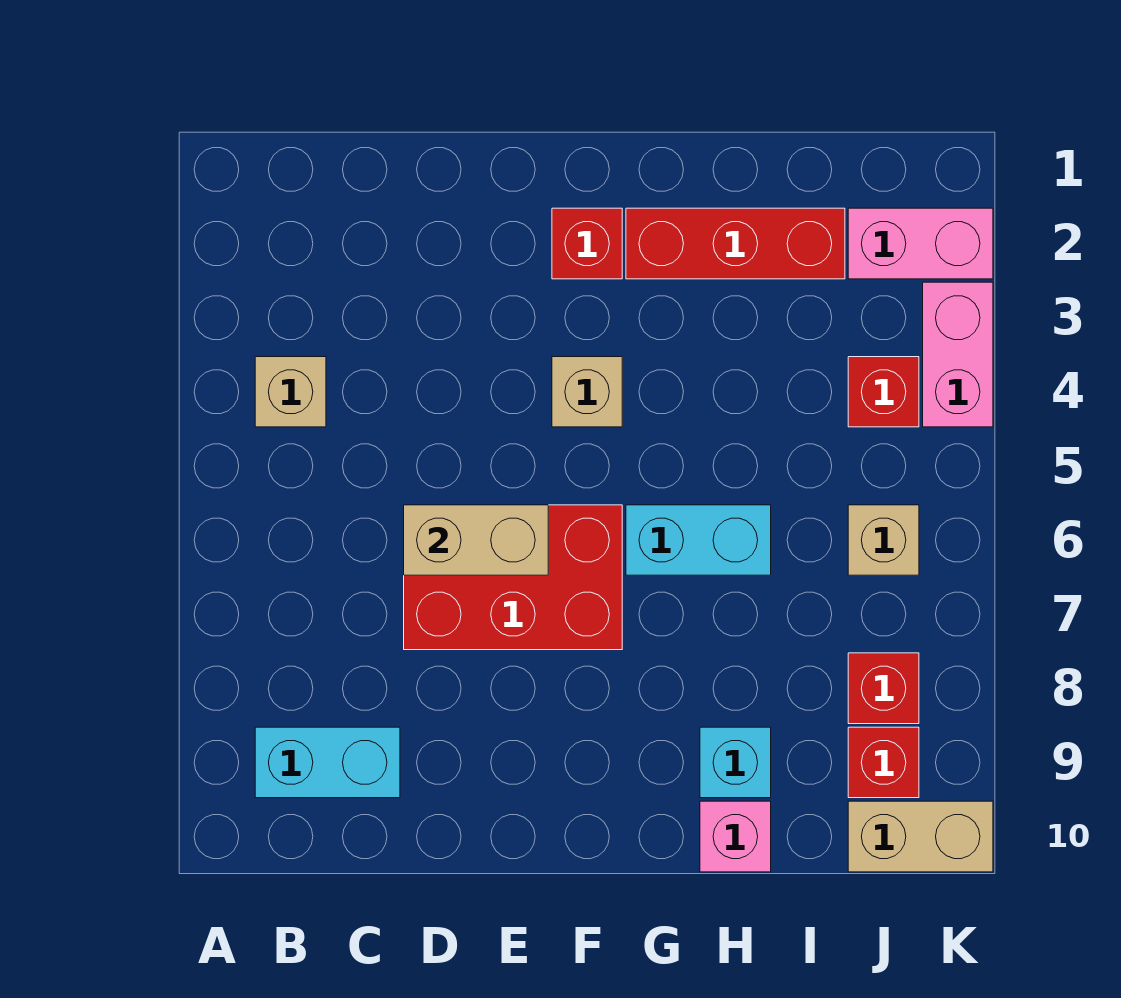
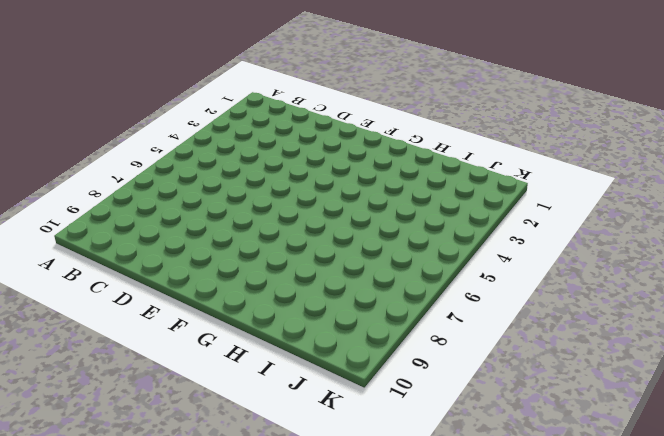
none -> tan 1x1 brick [255,357,326,427]
none -> cyan 1x2 brick [255,727,400,798]
none -> red 2x3 brick [404,505,622,650]

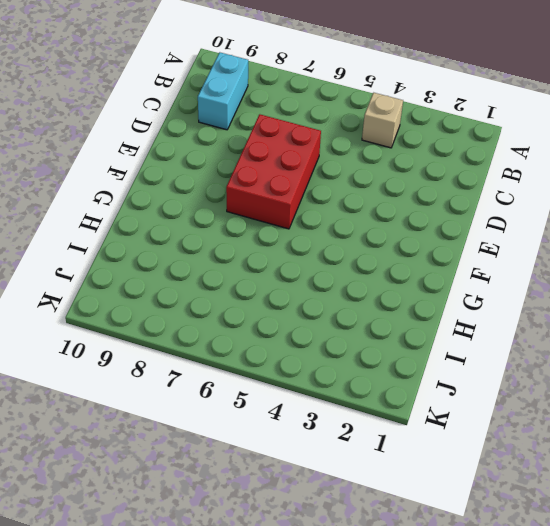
none -> red 1x1 brick [552,208,622,279]
none -> tan 1x1 brick [552,357,622,427]
none -> red 1x3 brick [626,208,845,279]

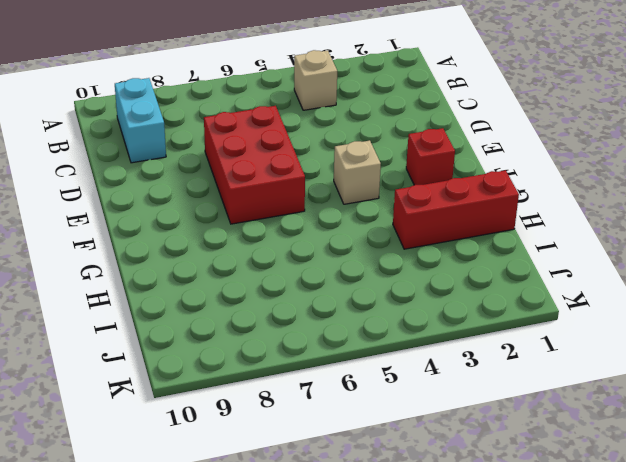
red 1x3 brick [393,170,519,249] -> red 1x3 brick turned to [626,208,845,279]
none -> cyan 1x2 brick [626,505,771,575]
none -> cyan 1x1 brick [700,727,771,798]
none -> pink 1x1 brick [700,801,771,872]

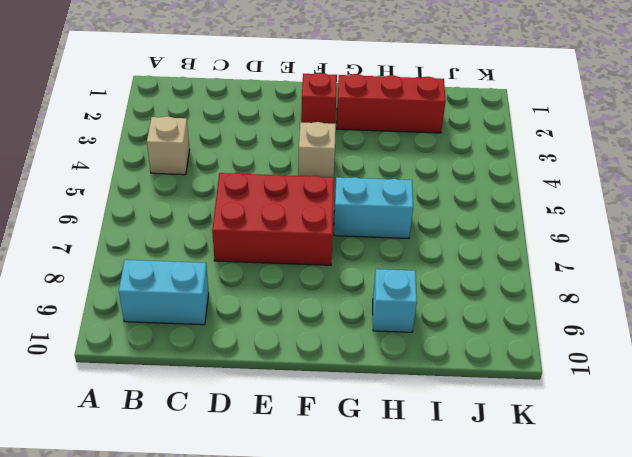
none -> pink 1x1 brick [700,801,771,872]
none -> pink 1x2 brick [848,208,993,279]
none -> red 1x1 brick [848,357,919,427]

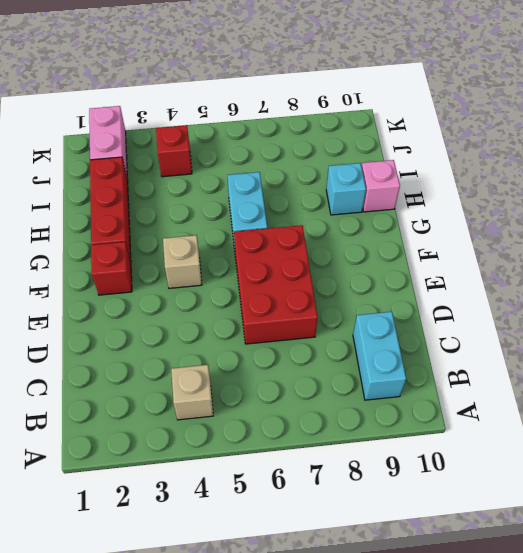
none -> tan 1x1 brick [848,505,919,575]
none -> red 1x1 brick [848,653,919,724]
none -> red 1x1 brick [848,727,919,798]

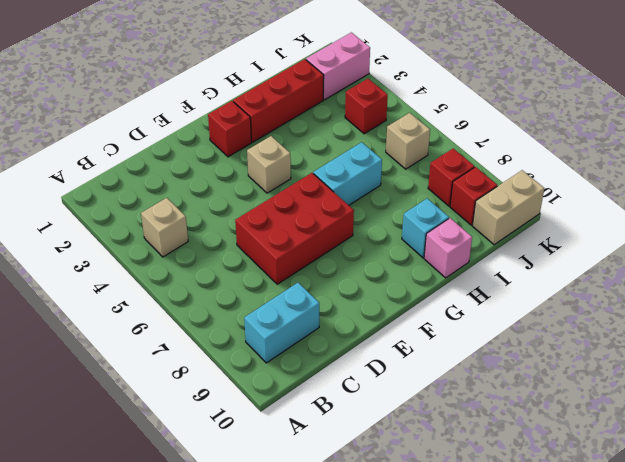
none -> pink 1x2 brick [923,282,993,427]
none -> tan 1x2 brick [404,505,548,575]

